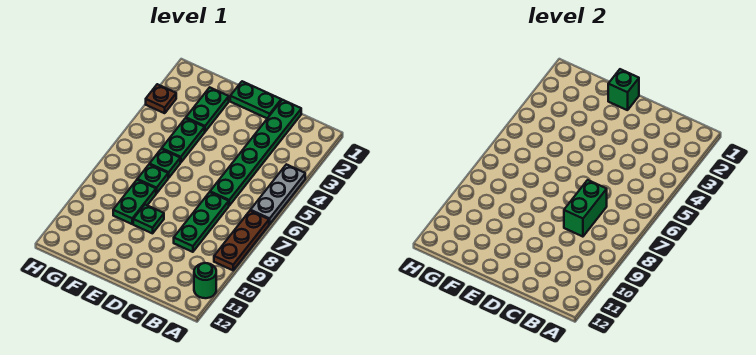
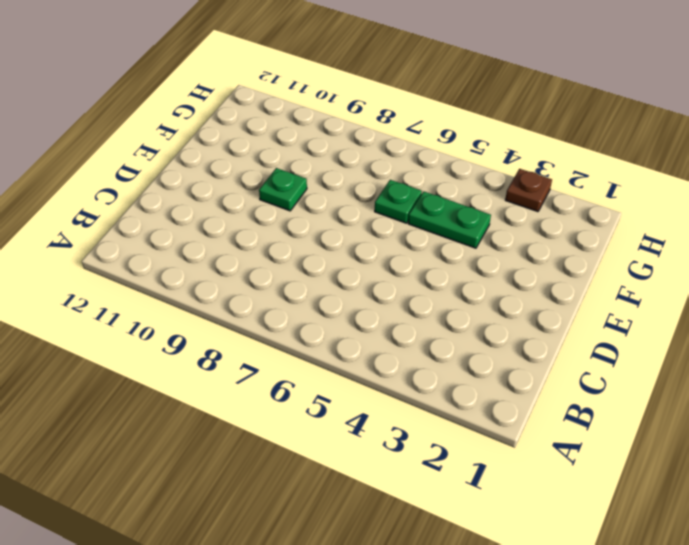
none -> grey 1x3 plate [250,164,305,224]
none -> brown 1x3 plate [214,211,269,270]
none -> green 1x1 round brick [194,263,216,298]

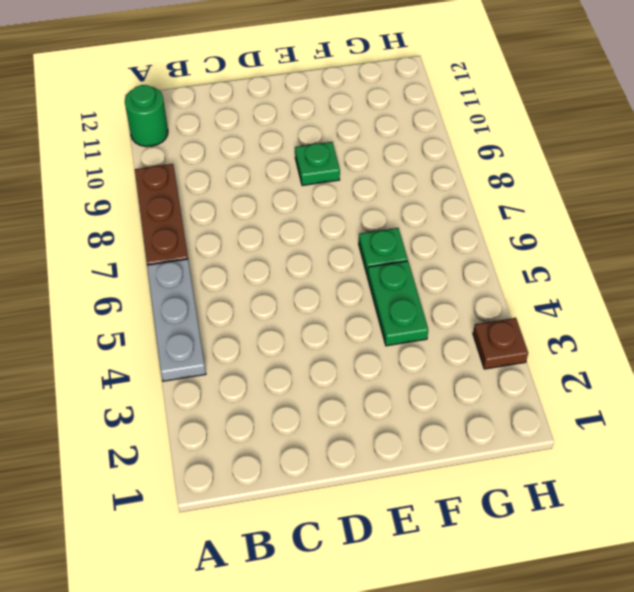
none -> green 1x6 plate [210,100,301,206]
none -> green 1x3 plate [174,192,229,252]
none -> green 1x2 plate [230,81,281,118]

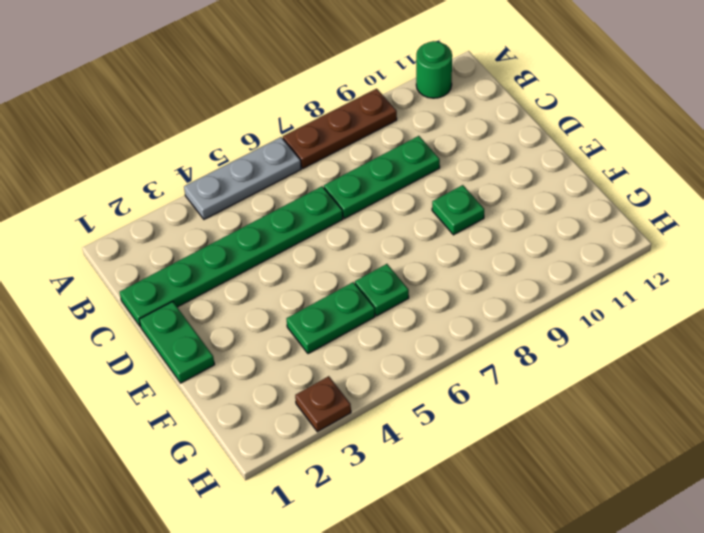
none -> green 1x2 plate [186,87,229,132]
none -> green 1x1 plate [137,164,168,193]
none -> green 1x2 plate [113,180,156,224]

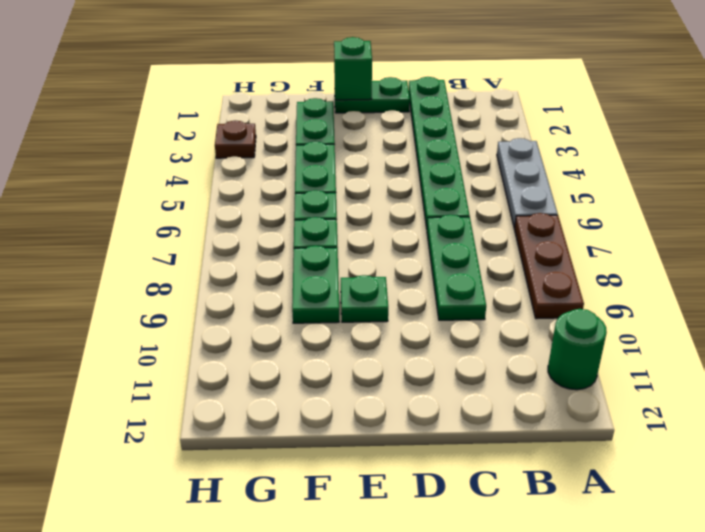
none -> green 1x2 brick [564,180,607,237]

